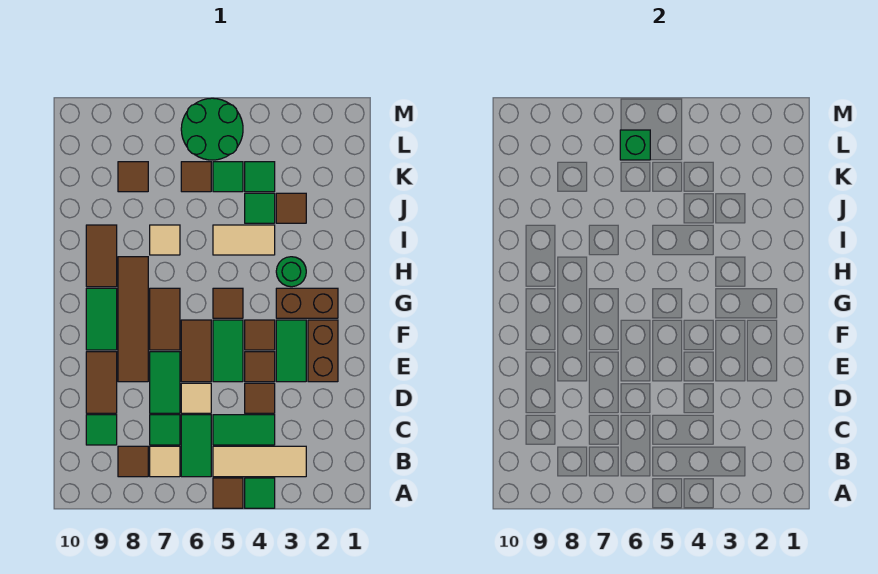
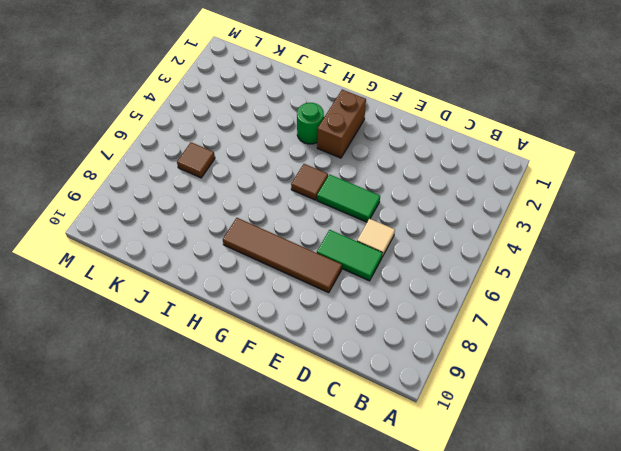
none -> green 1x1 tile [245,478,275,508]
none -> brown 1x1 tile [213,478,243,508]
none -> tan 1x3 tile [213,446,306,477]
none -> green 1x2 tile [181,415,211,477]

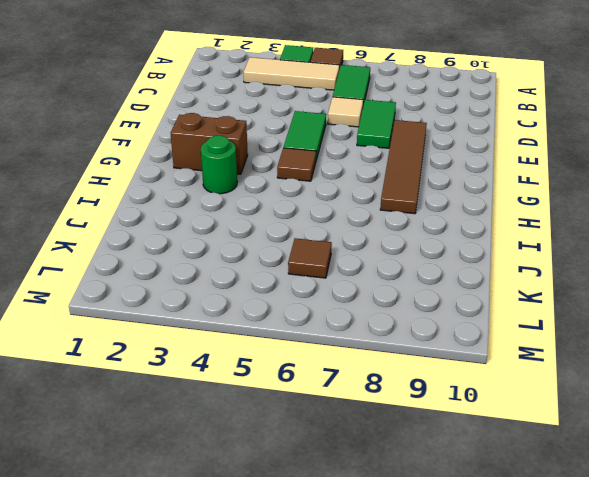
none -> tan 1x1 tile [150,446,180,477]
none -> brown 1x1 tile [118,446,148,477]
none -> green 1x2 tile [213,415,275,445]
none -> green 1x1 tile [150,415,180,445]

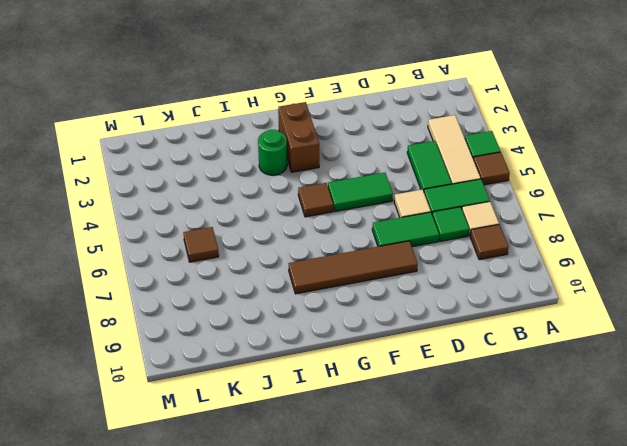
none -> green 1x1 tile [86,415,117,445]
none -> brown 1x1 tile [245,383,275,413]
none -> brown 1x2 tile [86,352,117,413]
none -> brown 1x2 brick [308,320,338,382]

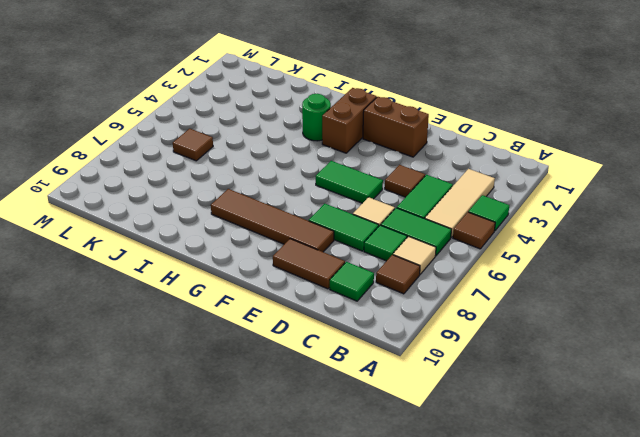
none -> green 1x2 tile [276,320,306,382]
none -> brown 1x1 tile [245,352,275,382]
none -> brown 1x2 tile [181,320,211,382]
none -> brown 1x1 tile [245,320,275,350]

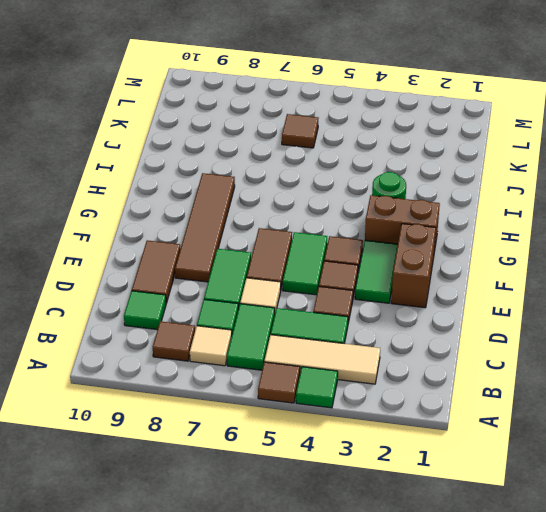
none -> brown 1x2 tile [150,288,180,350]
none -> green 1x2 tile [86,288,117,350]
none -> brown 1x1 tile [213,288,243,318]
none -> brown 1x2 tile [86,225,117,287]

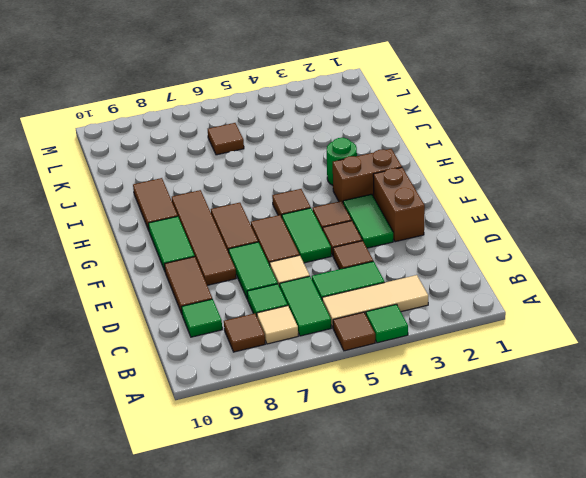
none -> tan 1x2 tile [213,225,275,255]
none -> tan 1x1 tile [150,225,180,255]
none -> brown 1x1 tile [276,193,306,223]
none -> green 1x1 tile [245,193,275,223]

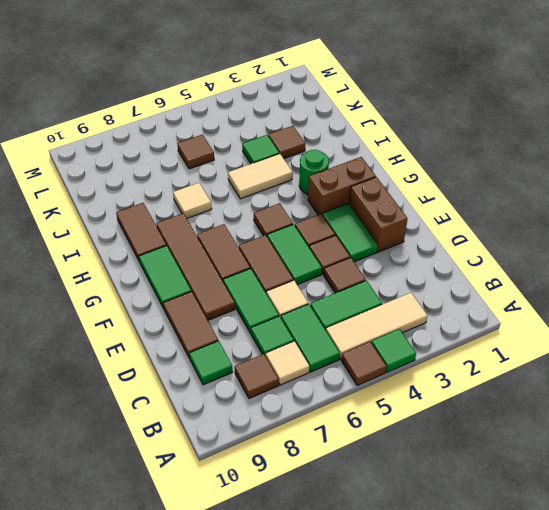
none -> green 1x1 tile [245,162,275,192]
none -> green 1x1 tile [213,162,243,192]
none -> brown 1x1 tile [118,162,148,192]
none -> green 2x2 round brick [181,98,243,160]

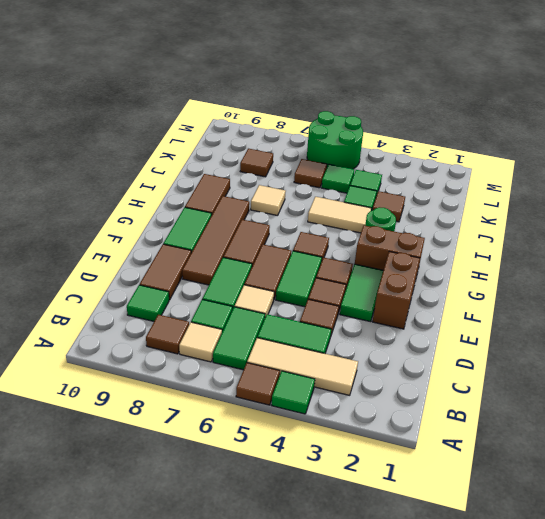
none -> green 1x1 brick [620,130,650,160]

